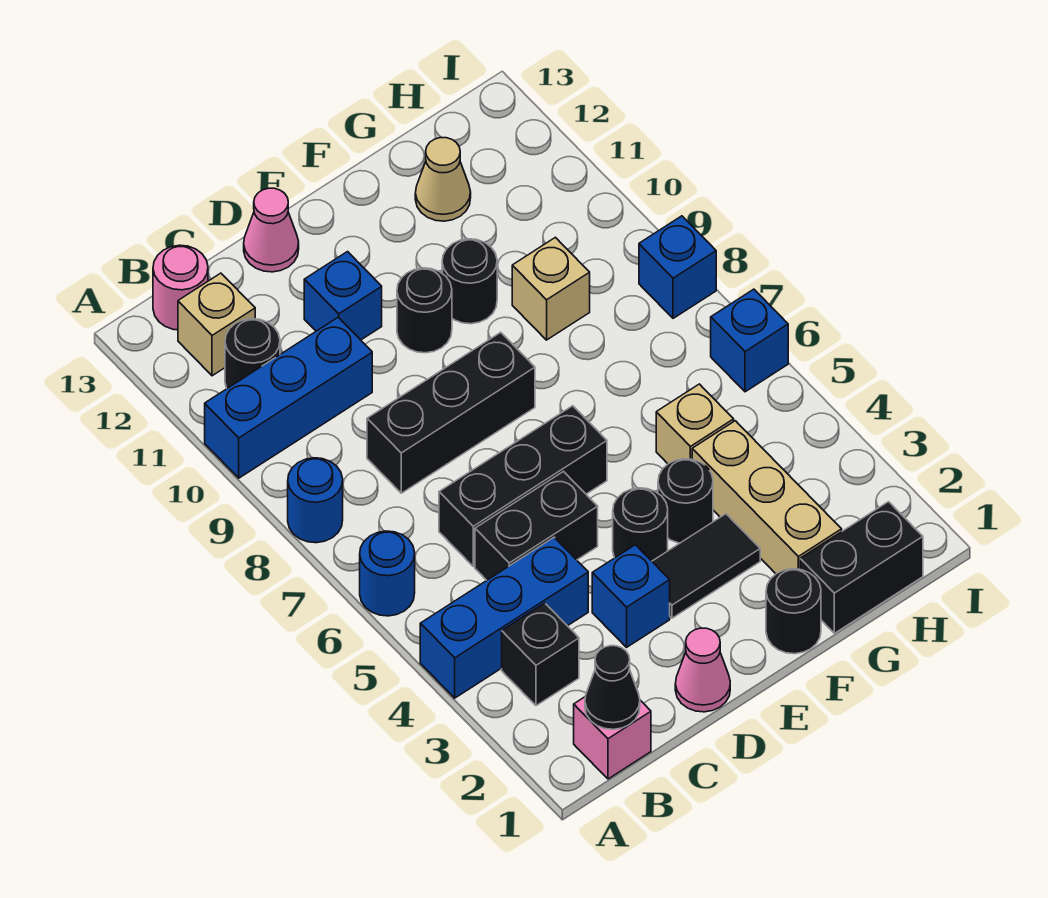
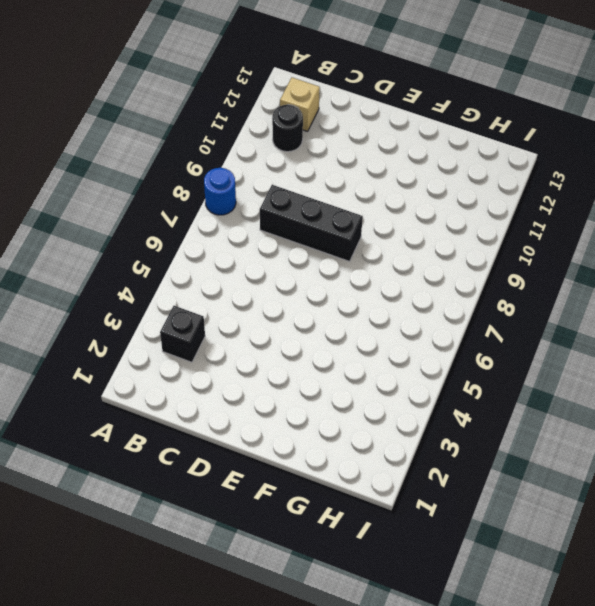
none -> blue 1x3 brick [420,537,588,698]
none -> blue 1x1 round brick [360,531,415,616]
none -> blue 1x3 brick [205,317,372,478]
none -> pink 1x1 brick [574,696,651,779]

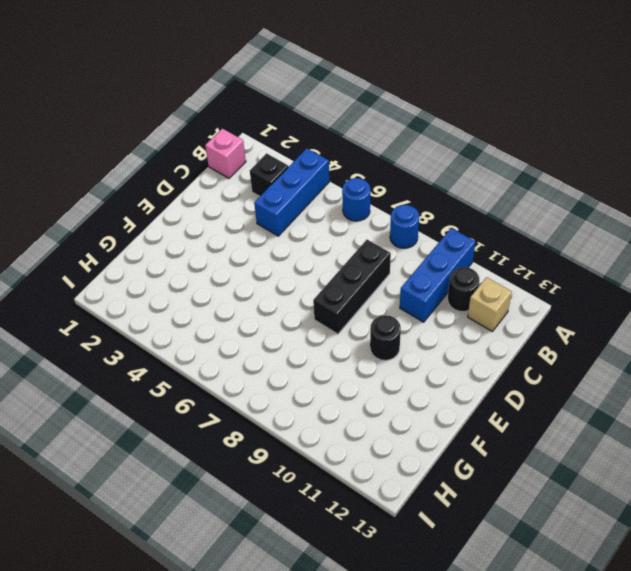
none -> pink 1x1 round brick [153,245,208,330]
none -> black 1x2 brick [475,472,598,580]
none -> black 1x3 brick [439,406,607,566]
none -> pink 1x1 cone [675,628,730,712]

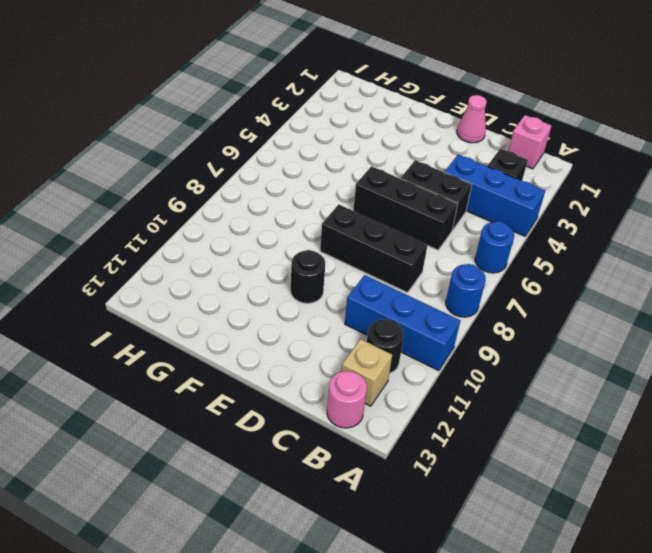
none -> blue 1x1 brick [592,545,670,647]
none -> blue 1x1 brick [304,252,382,340]
none -> pink 1x1 cone [244,188,299,272]
none -> black 1x2 tile [652,514,760,618]

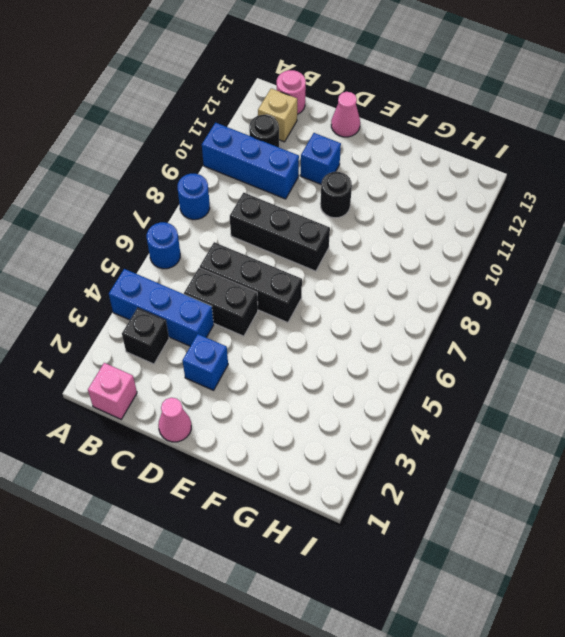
none -> black 1x2 tile [652,514,760,618]
none -> black 1x1 round brick [613,488,668,561]
none -> black 1x1 round brick [766,569,821,654]
none -> black 1x1 round brick [658,459,713,543]

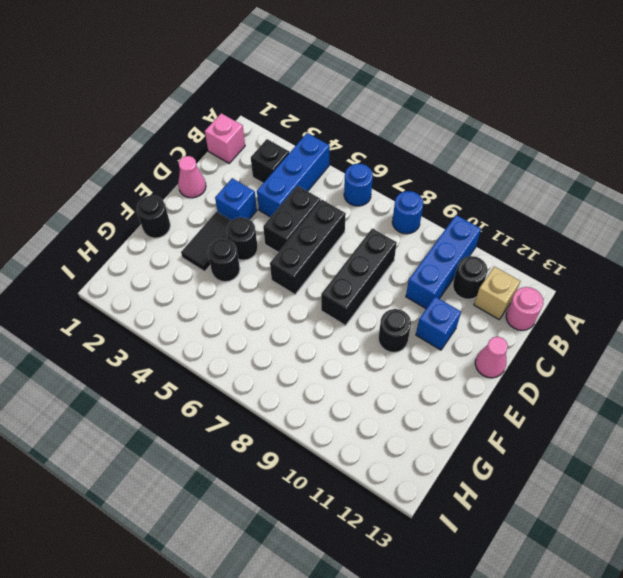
none -> black 1x1 round brick [442,239,497,324]
none -> black 1x2 brick [800,502,923,633]
none -> tan 1x3 brick [692,421,842,574]
none -> tan 1x1 brick [656,384,734,464]

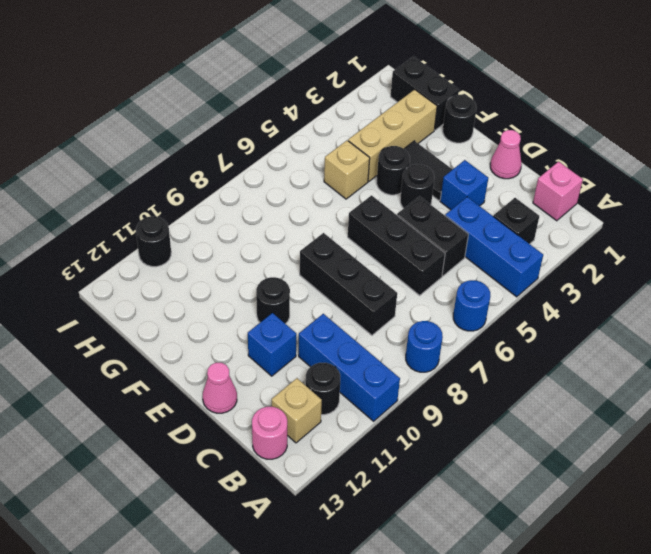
black 1x1 round brick [136,216,171,267] -> black 1x1 round brick moved to [442,239,497,324]
none -> tan 1x1 brick [512,237,590,340]
none -> tan 1x1 cone [415,138,471,221]
none -> blue 1x1 brick [711,289,788,392]
none -> blue 1x1 brick [639,216,716,318]

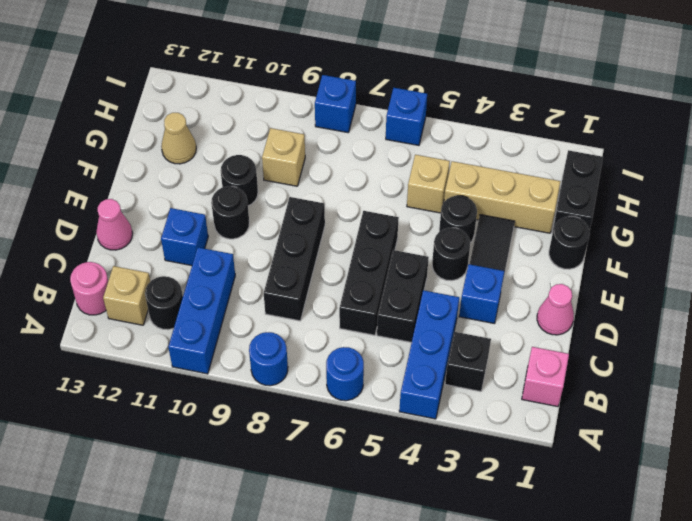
none -> black 1x1 cone [585,646,640,729]

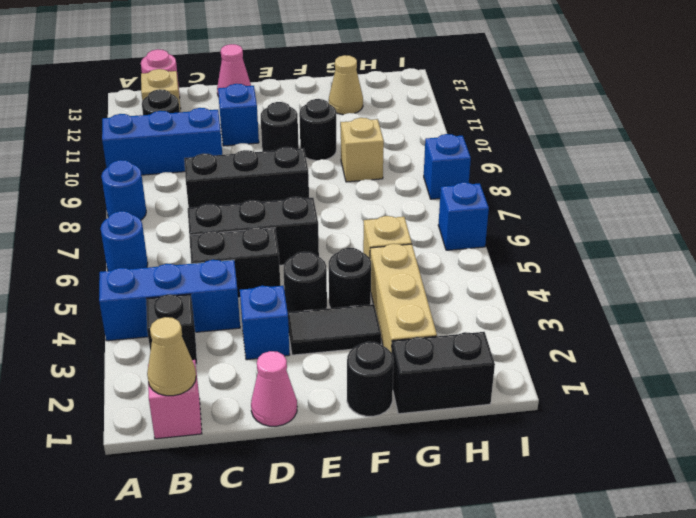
tan 1x1 cone [147,317,196,396] -> black 1x1 cone [585,646,640,729]

